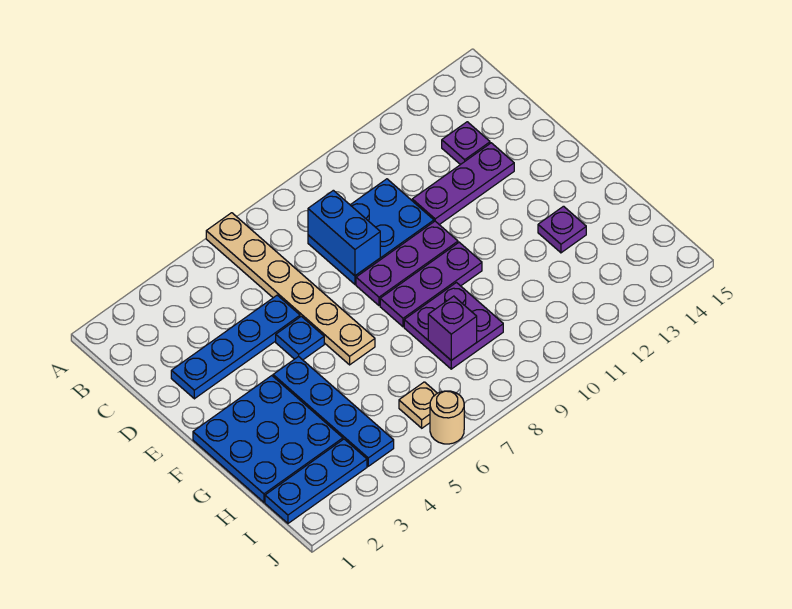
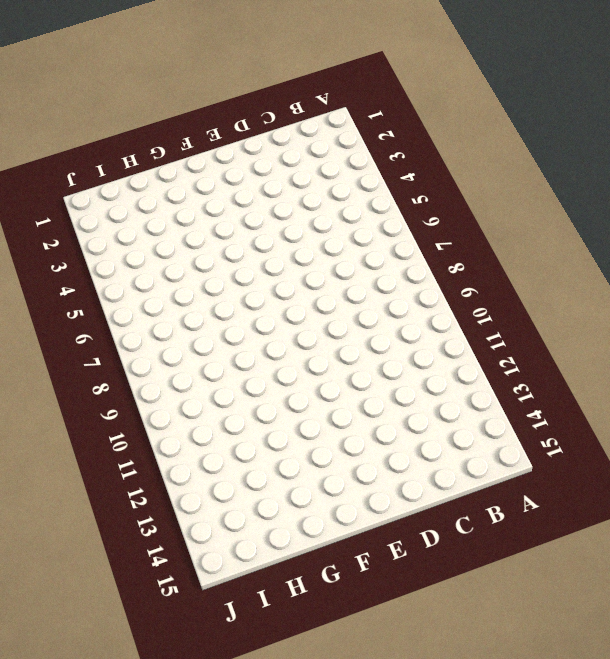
none -> tan 1x6 plate [206,213,375,365]
none -> blue 2x3 plate [308,179,434,284]
none -> purple 1x1 plate [442,122,490,165]

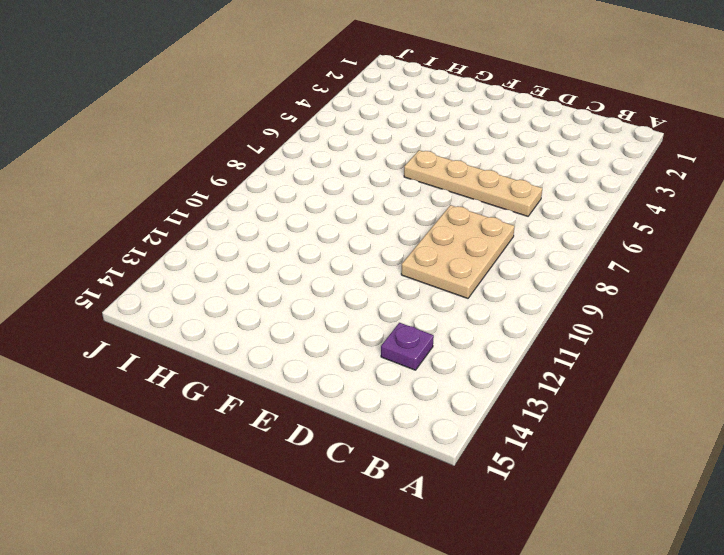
tan 1x4 plate [404,150,542,216] -> tan 1x6 plate [206,213,375,365]
tan 2x3 plate [401,205,515,298] -> blue 2x3 plate [308,179,434,284]
none -> blue 1x4 plate [171,295,300,399]
none -> purple 1x3 plate [412,143,514,225]
none -> blue 1x1 plate [276,316,324,360]

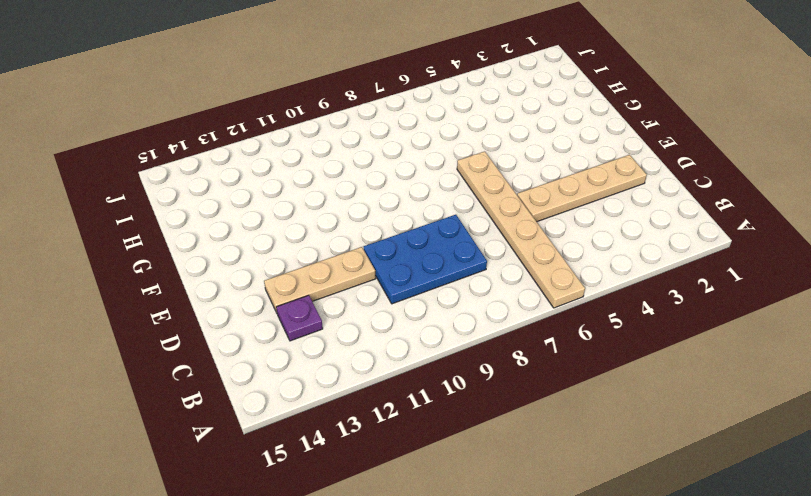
tan 1x4 plate [517,155,647,222] -> blue 1x4 plate [171,295,300,399]
tan 1x3 plate [264,247,376,313] -> purple 1x3 plate [412,143,514,225]
none -> blue 1x1 plate [276,316,324,360]
none -> purple 1x3 plate [356,221,458,306]
none -> blue 3x3 plate [193,376,343,502]

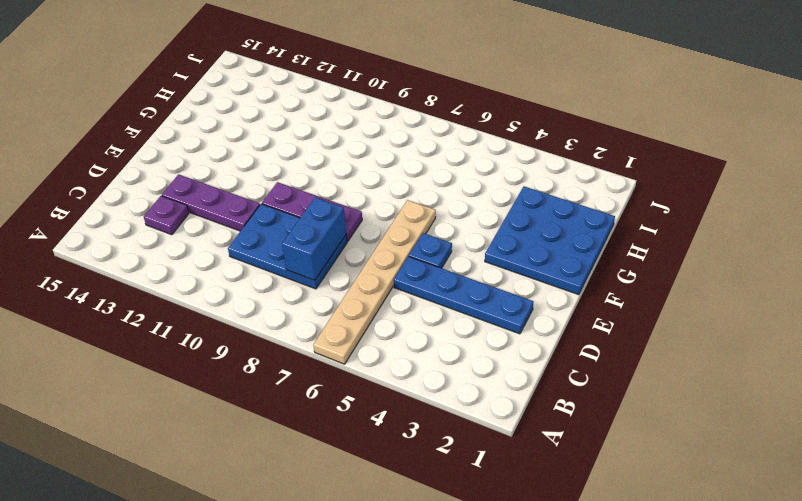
none -> blue 1x4 plate [273,356,394,466]
none -> purple 1x3 plate [380,242,482,327]
none -> purple 2x2 plate [404,283,503,369]

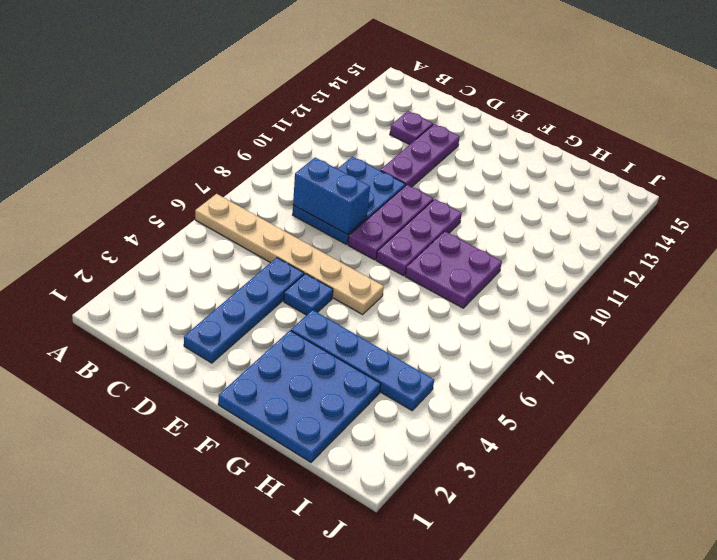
none -> purple 1x1 plate [538,206,586,253]
none -> blue 1x3 plate [265,439,367,523]
none -> tan 1x1 plate [399,382,437,428]

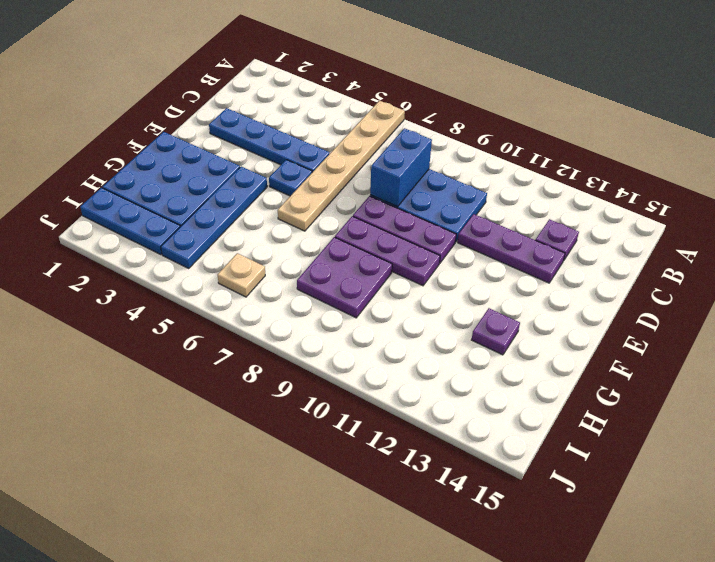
none -> tan 1x1 round brick [430,391,464,444]
none -> purple 1x1 brick [428,296,477,360]

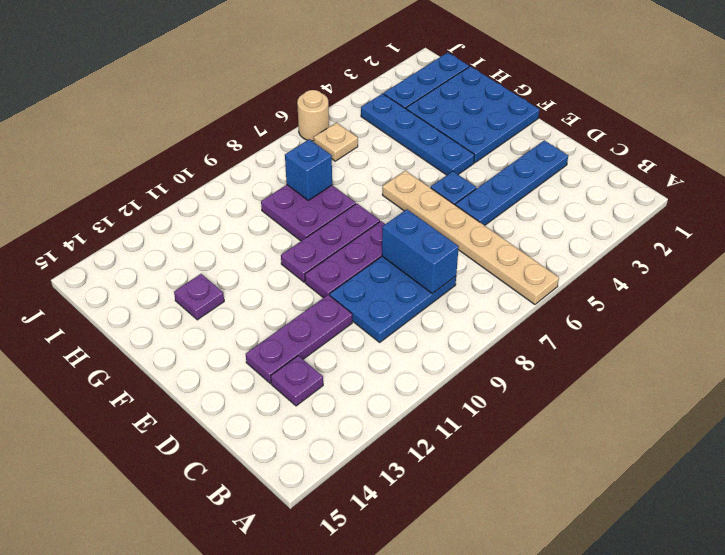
blue 1x1 brick [285,139,332,200] -> purple 1x1 brick [428,296,477,360]

